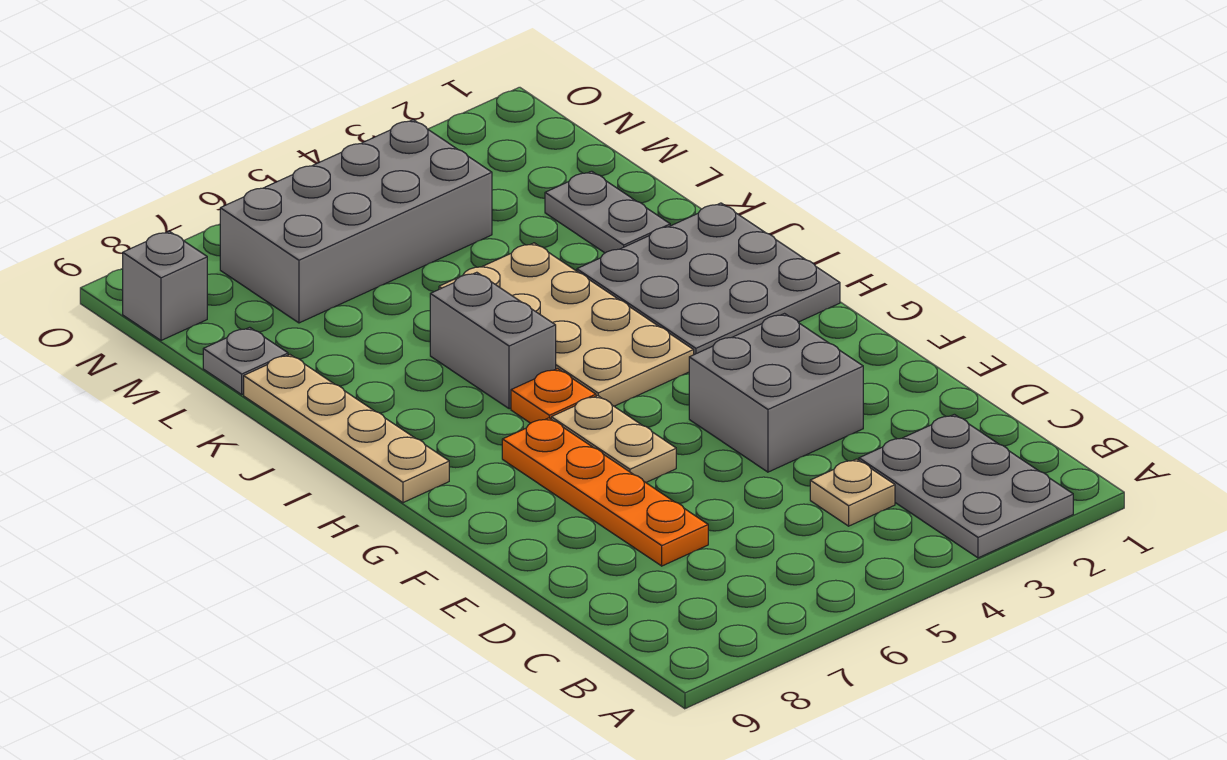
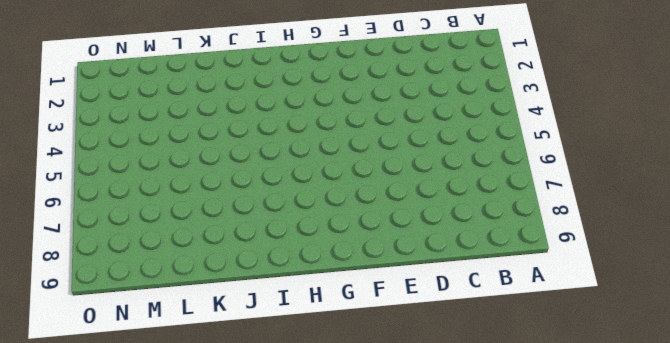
none -> grey 2x3 plate [859,414,1073,558]
none -> tan 1x1 plate [810,459,895,526]
none -> orange 1x4 plate [502,418,708,566]

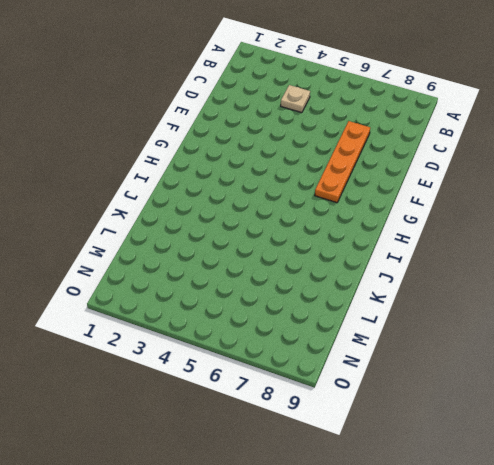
none -> grey 2x3 plate [859,414,1073,558]
none -> grey 2x2 brick [689,314,863,472]
none -> tan 1x2 plate [551,396,676,482]

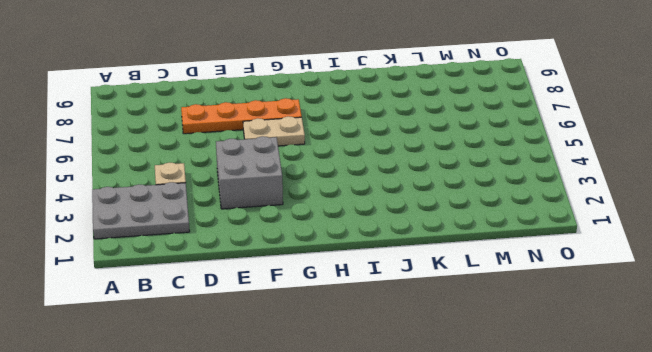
none -> grey 3x3 plate [577,203,840,355]
none -> tan 2x4 plate [439,243,694,406]
none -> orange 1x1 plate [511,369,596,423]

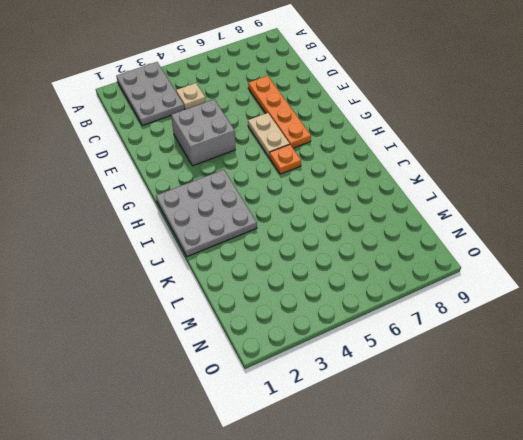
none -> tan 2x4 plate [439,243,694,406]
none -> tan 1x4 plate [244,355,449,503]
none -> grey 1x2 brick [430,272,556,409]

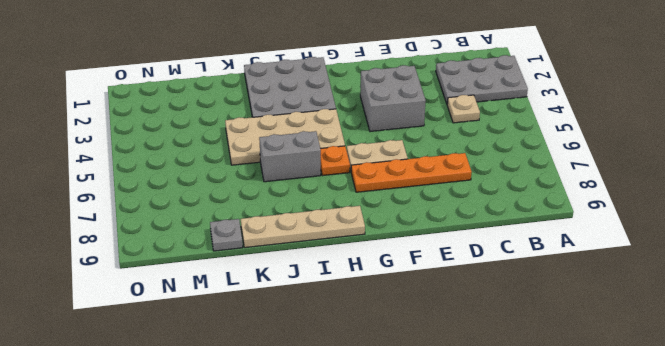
none -> grey 1x2 plate [545,171,670,253]
none -> grey 2x4 brick [220,120,492,323]
none -> grey 1x1 brick [123,231,207,340]

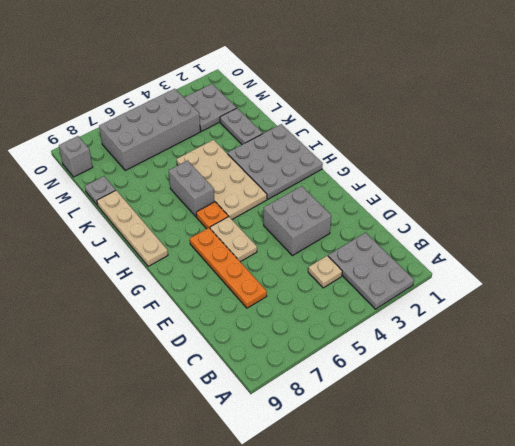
grey 2x2 plate [184,84,236,131] -> none

